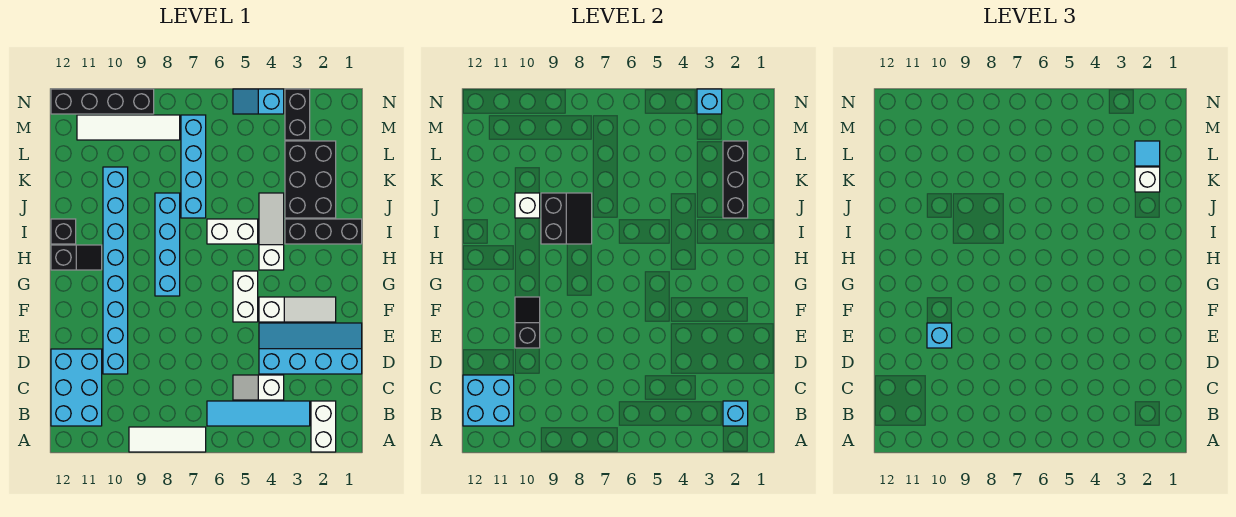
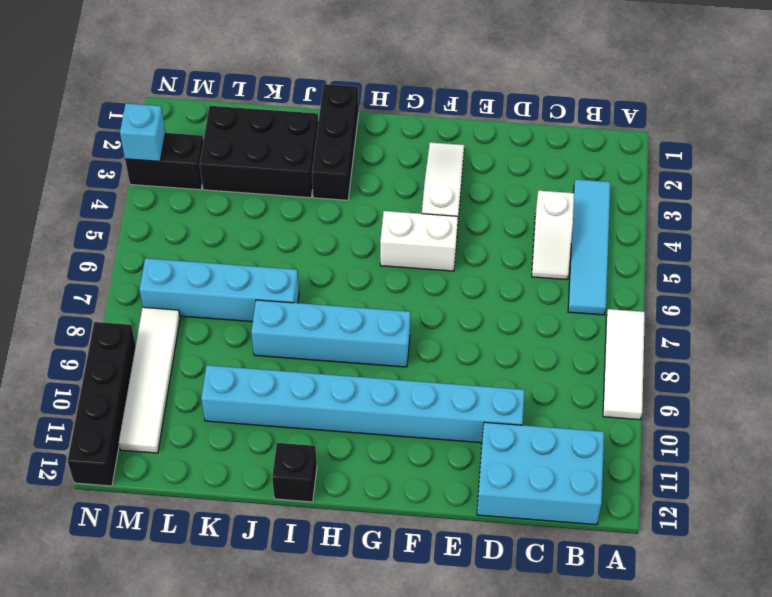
none -> white 1x2 brick [311,401,336,452]
none -> cyan 2x4 slope [259,323,362,374]
none -> white 1x3 slope [259,193,284,270]
none -> black 1x2 slope [51,245,102,270]

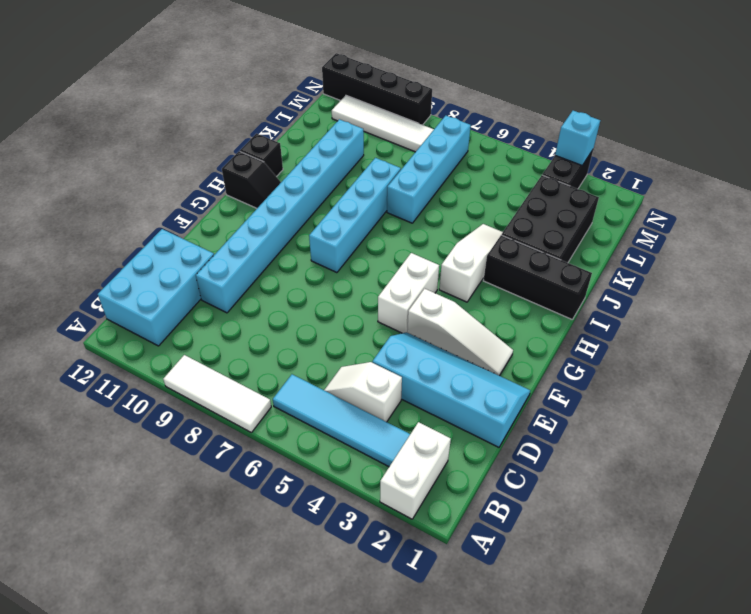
none -> white 1x2 brick [207,219,258,244]
none -> cyan 1x2 slope [233,89,284,114]
none -> cyan 1x1 brick [723,401,748,426]
none -> cyan 2x2 brick [463,375,514,426]

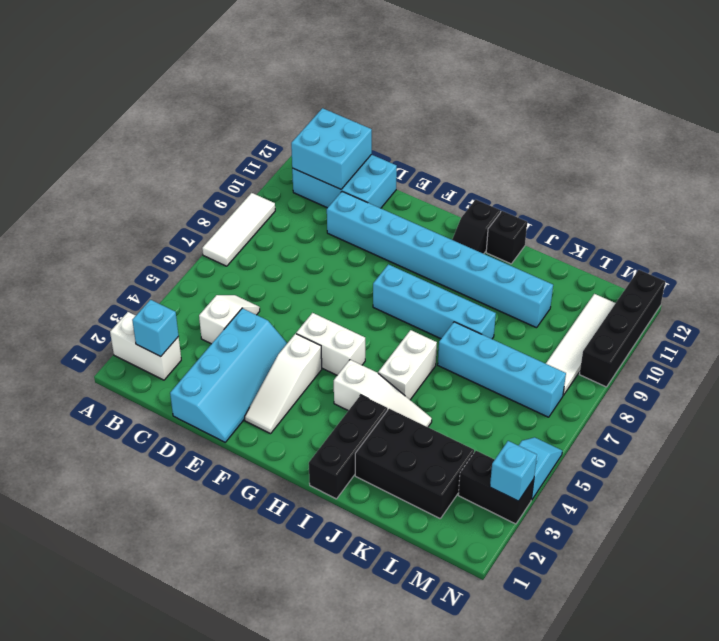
none -> cyan 1x4 tile [207,401,310,426]
none -> black 1x2 slope [515,297,540,348]
none -> black 2x2 slope [541,193,592,244]
none -> black 1x3 brick [723,141,748,218]

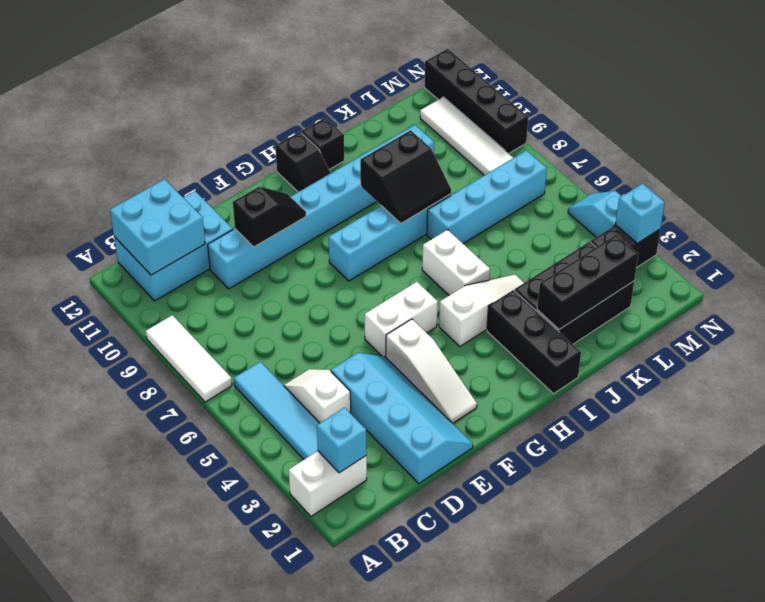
none -> white 1x1 brick [515,193,540,218]
none -> cyan 1x1 brick [927,323,952,348]
none -> white 1x1 brick [1135,167,1160,192]
none -> cyan 1x1 tile [1135,141,1160,166]

